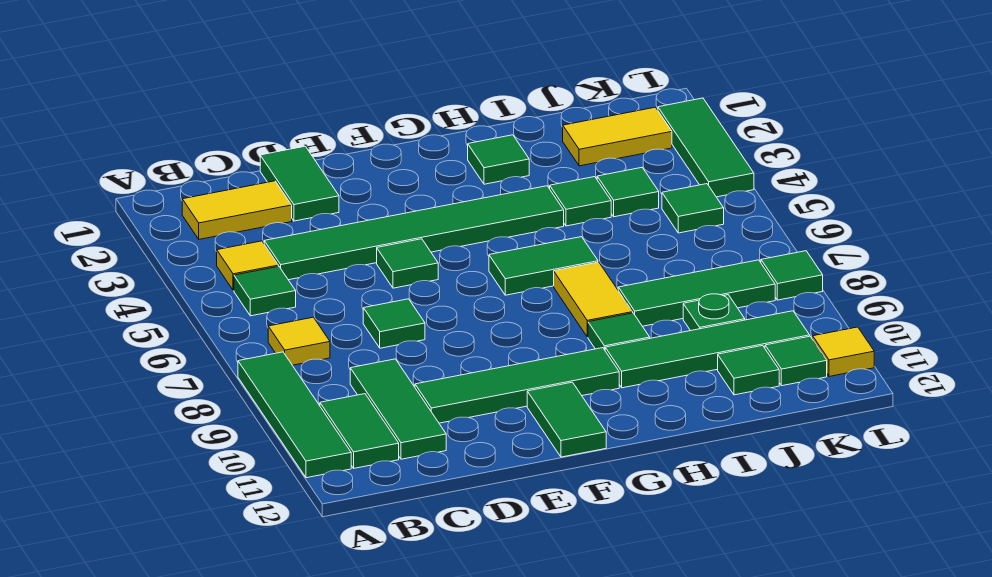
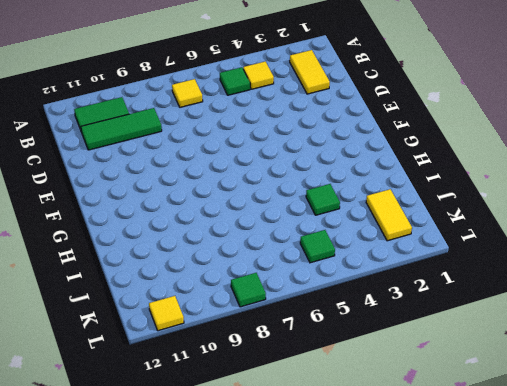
none -> green 1x4 tile [238,352,351,478]
none -> green 1x6 tile [264,186,564,280]
none -> green 1x2 tile [260,146,339,221]

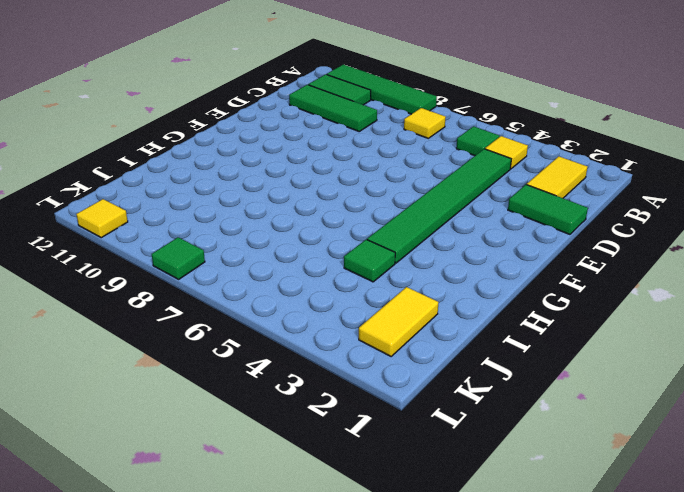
none -> green 1x1 tile [363,299,425,348]
none -> green 1x4 tile [415,348,619,423]
none -> green 1x1 tile [377,239,438,288]

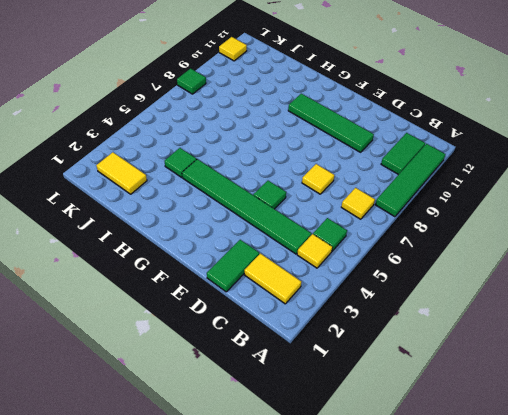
yellow 1x1 tile [302,164,334,194] -> green 1x1 tile [363,299,425,348]
none -> green 1x3 tile [350,359,446,459]
none -> green 1x2 tile [527,382,606,457]
none -> green 1x2 tile [489,237,598,295]

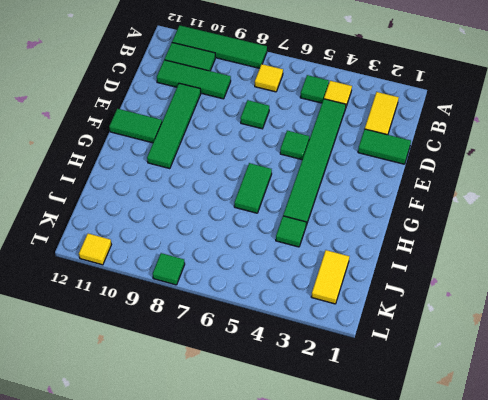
none -> green 1x1 tile [468,135,529,184]
none -> yellow 1x2 tile [554,262,633,337]
none -> green 1x1 tile [588,313,650,350]

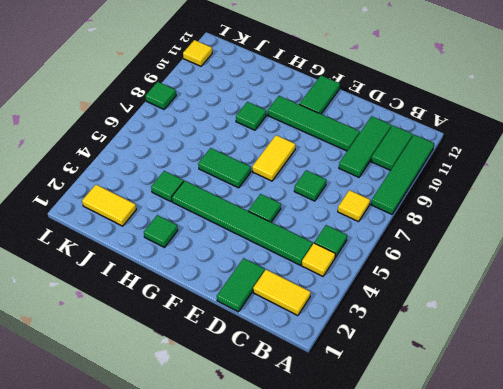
yellow 1x2 tile [252,135,296,181] -> yellow 1x2 tile moved to [554,262,633,337]
none -> green 1x4 tile [605,311,810,388]
none -> green 1x3 tile [618,260,775,326]
none -> green 1x1 tile [597,168,659,217]

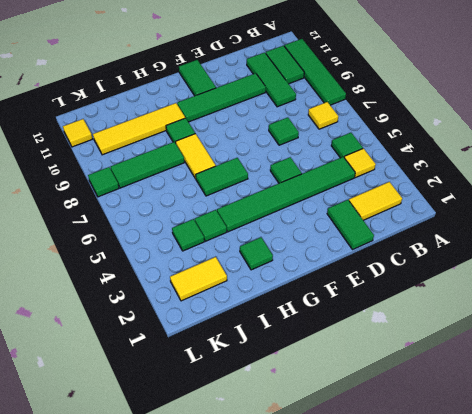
yellow 1x4 tile [93,103,185,155] -> green 1x4 tile [605,311,810,388]
none -> green 1x1 plate [683,294,745,331]
none -> green 1x1 tile [718,346,779,395]
none -> green 1x1 tile [662,184,724,233]

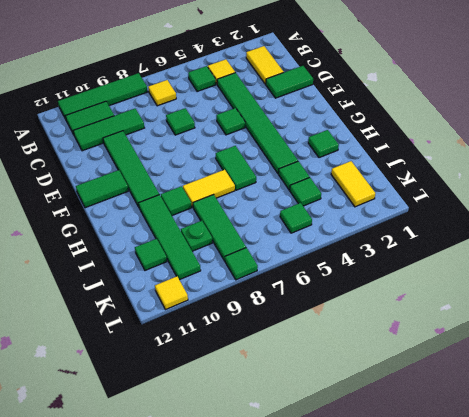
none -> green 1x1 tile [765,336,827,386]
none -> green 1x3 tile [658,98,754,197]

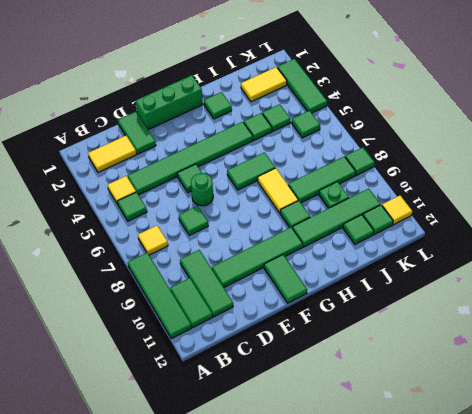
green 1x3 brick [136,75,203,130] -> none
green 1x1 round brick [191,173,213,206] -> none

